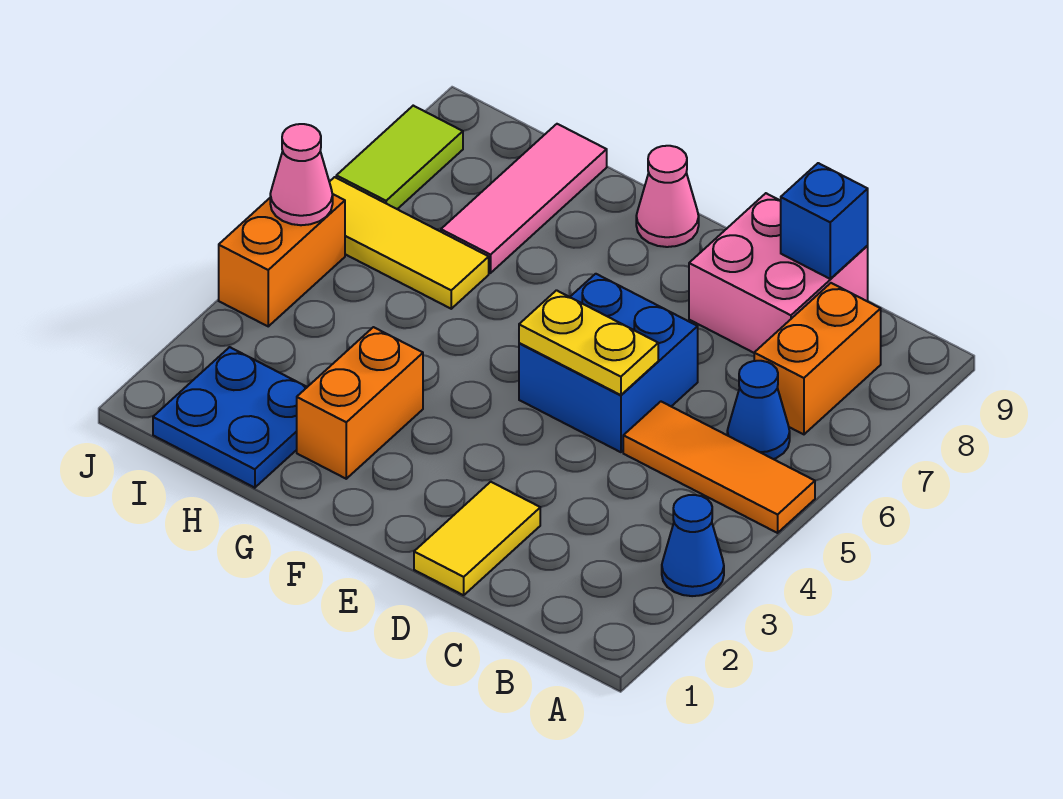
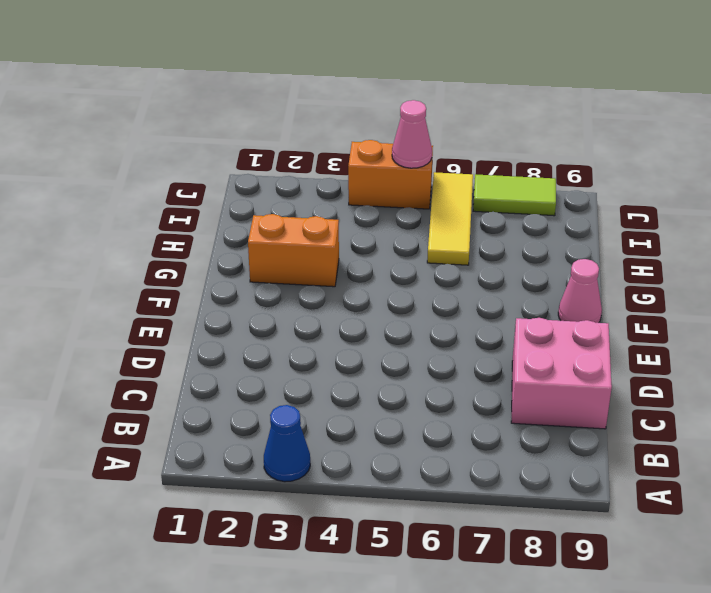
none -> orange 1x3 tile [623,402,815,533]
none -> blue 1x1 cone [727,361,790,459]
none -> orange 1x2 brick [754,283,881,434]

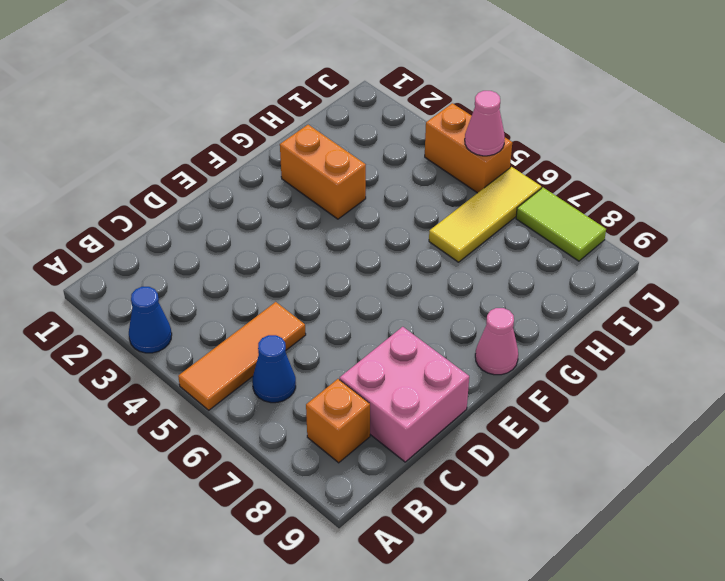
orange 1x1 brick [306,379,370,463] -> orange 1x2 brick [754,283,881,434]
none -> yellow 1x2 tile [414,482,540,595]
none -> blue 2x2 brick [519,274,698,452]
none -> blue 2x2 plate [153,347,307,488]

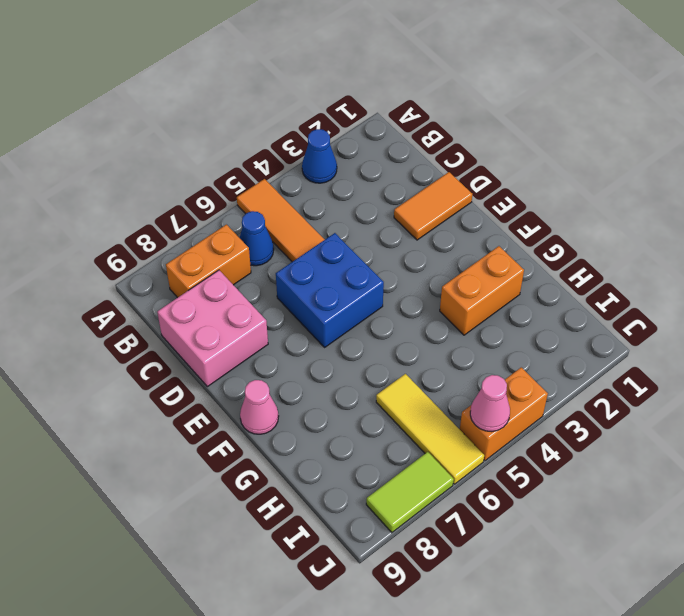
orange 1x2 tile [394,172,472,240] -> yellow 1x2 tile [414,482,540,595]
none -> blue 2x2 plate [153,347,307,488]
none -> pink 1x3 tile [441,124,607,273]
none -> blue 1x1 brick [781,163,868,279]

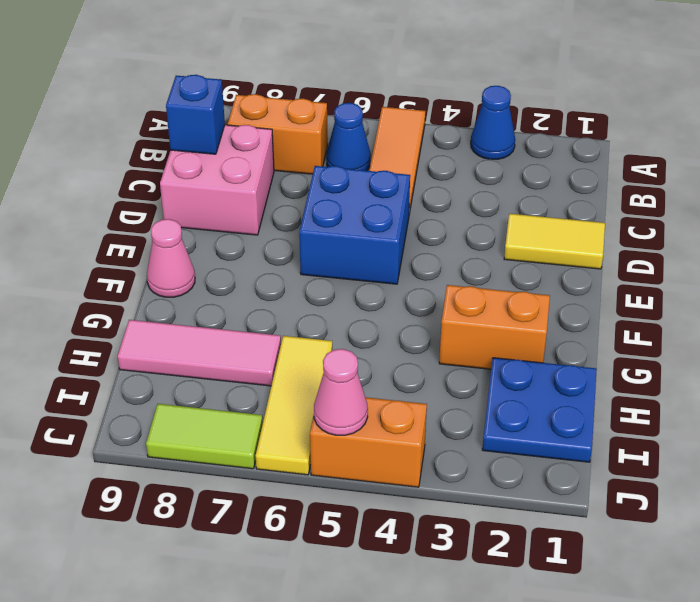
none -> yellow 1x2 plate [519,290,658,395]

